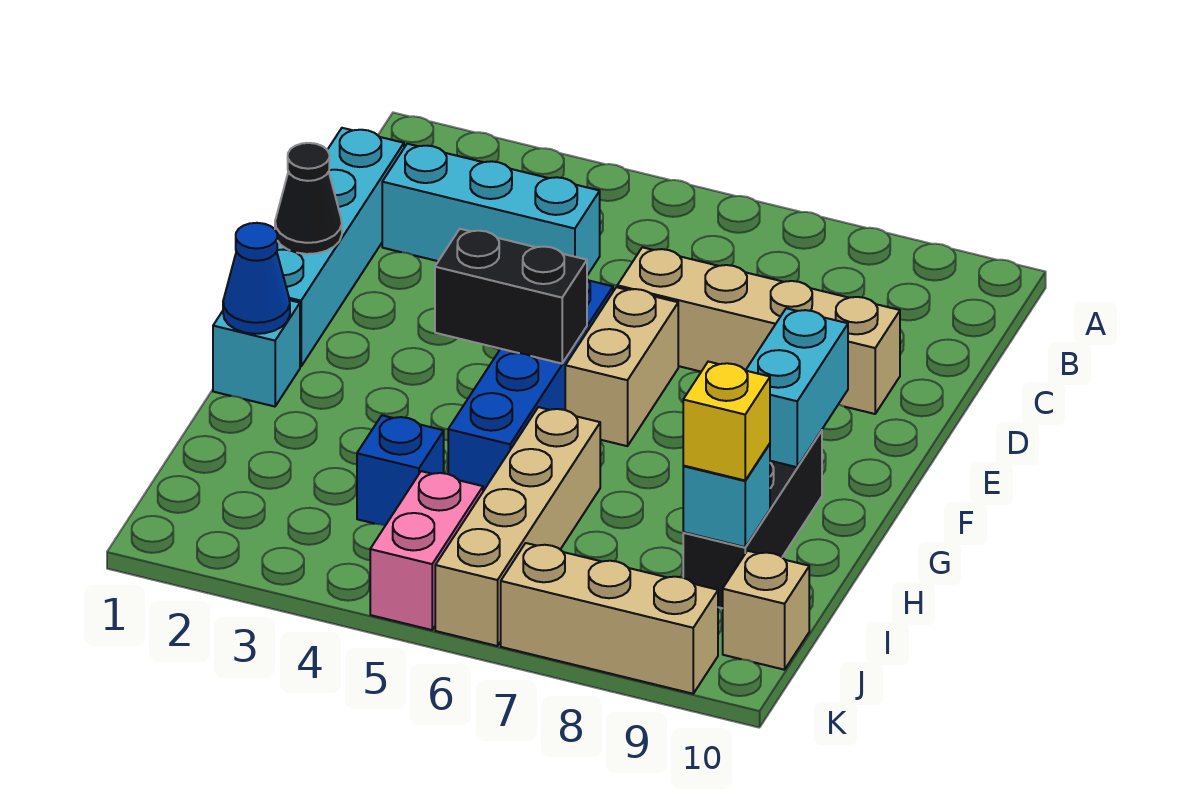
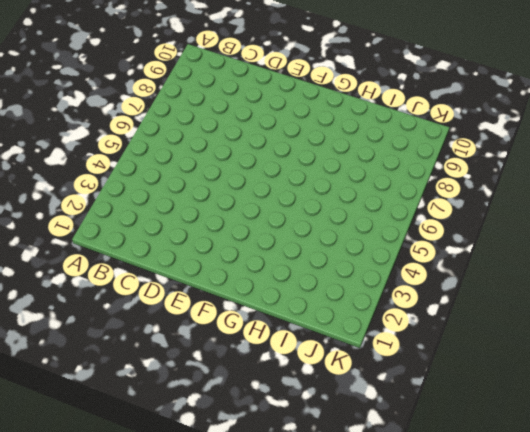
none -> cyan 1x4 brick [277,128,404,367]
none -> cyan 1x3 brick [382,144,600,275]
none -> tan 1x4 brick [617,247,900,414]

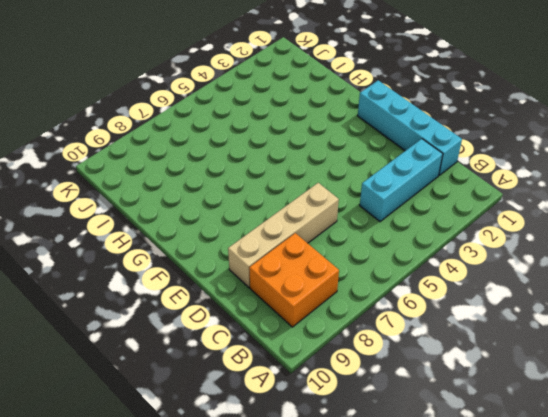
orange 2x2 brick [249,233,339,327] -> none
none -> blue 1x4 brick [448,279,613,491]
none -> tan 1x2 brick [565,287,678,446]
none -> cyan 1x1 brick [213,300,300,407]

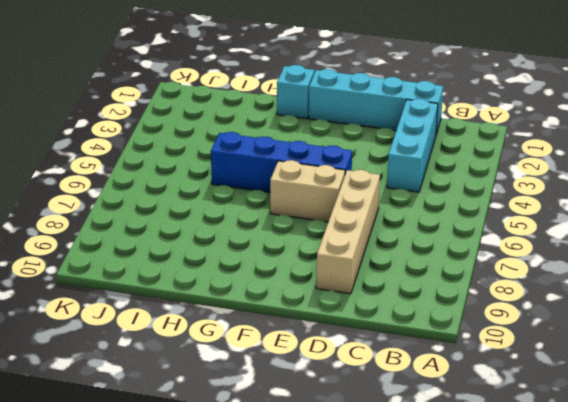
none -> black 1x3 brick [683,430,822,608]
none -> tan 1x4 brick [435,407,600,646]
none -> blue 1x1 brick [357,415,444,526]

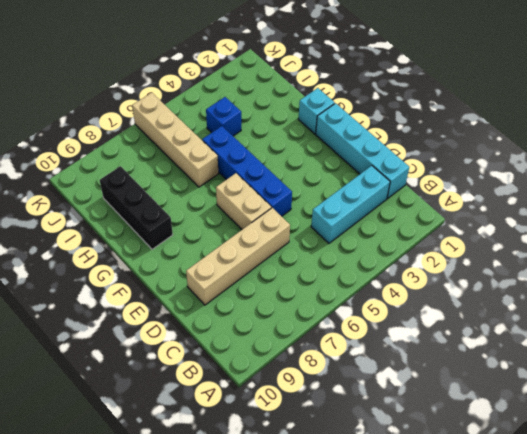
none -> pink 1x2 brick [370,471,483,630]
none -> tan 1x1 brick [723,551,809,670]
none -> tan 1x3 brick [501,543,718,694]

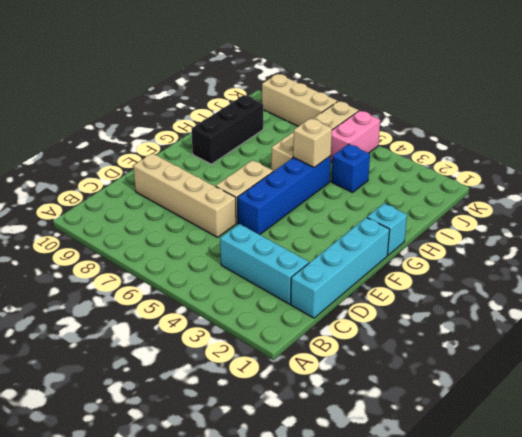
tan 1x1 brick [293,118,332,167] -> tan 1x1 brick moved to [723,551,809,670]
none -> black 1x1 cone [275,143,342,254]
none -> black 1x2 brick [435,229,587,364]
none -> cyan 1x2 brick [746,308,848,467]

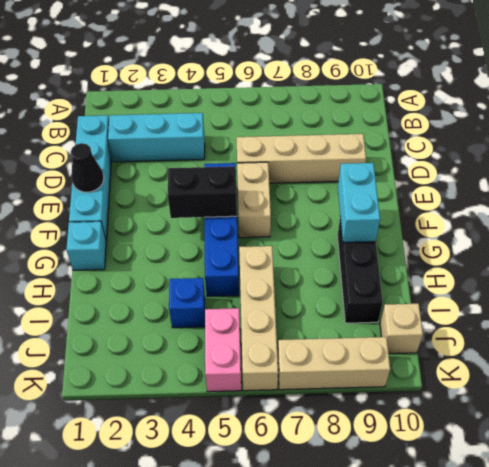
none -> blue 1x1 cone [223,223,290,334]
none -> cyan 1x1 brick [683,444,770,547]
none -> yellow 1x1 brick [683,362,770,480]

